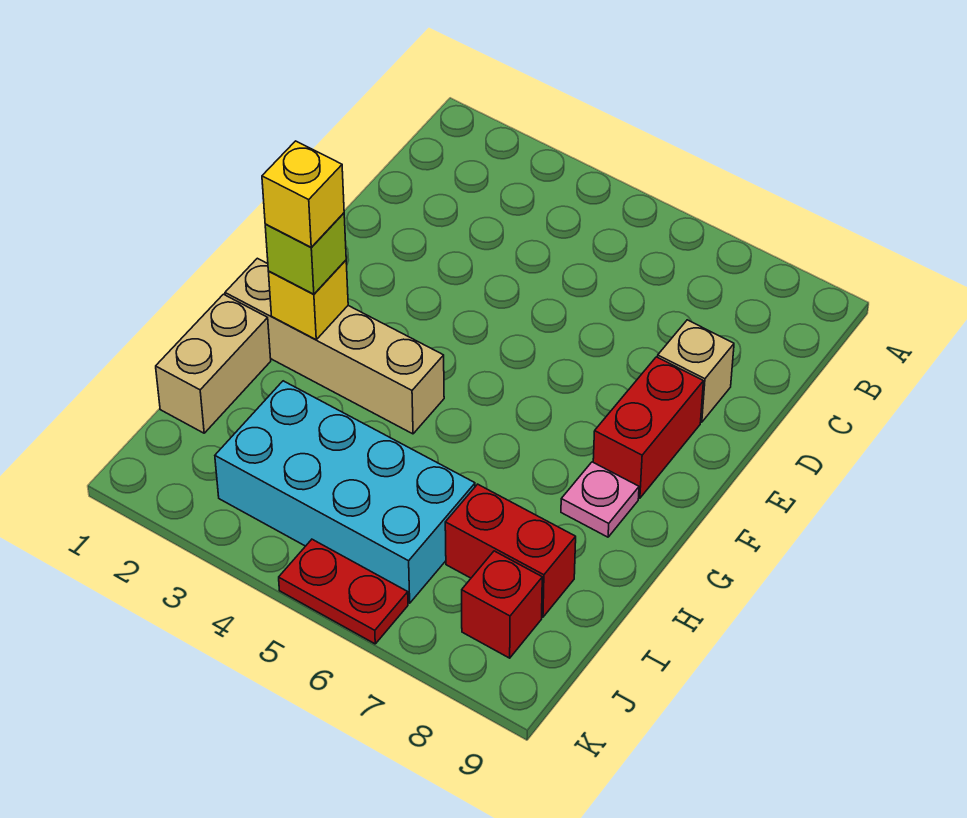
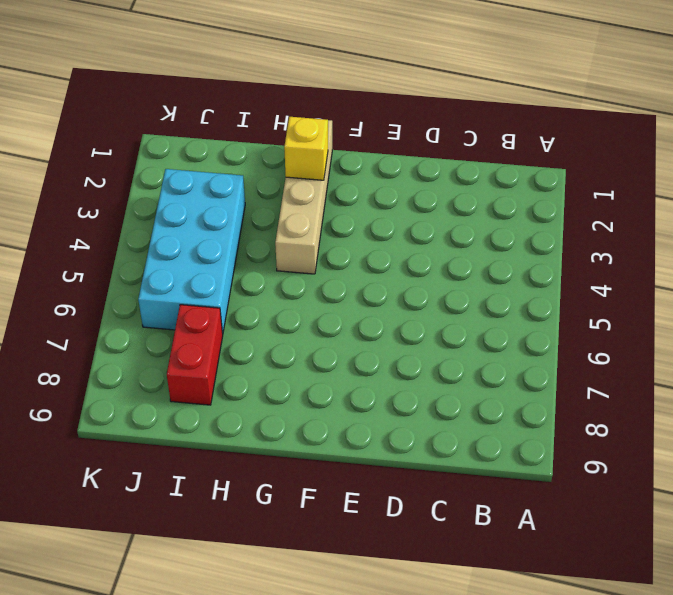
none -> tan 1x1 brick [658,320,734,422]
none -> red 1x2 brick [593,357,703,498]
none -> pink 1x1 plate [561,462,639,537]

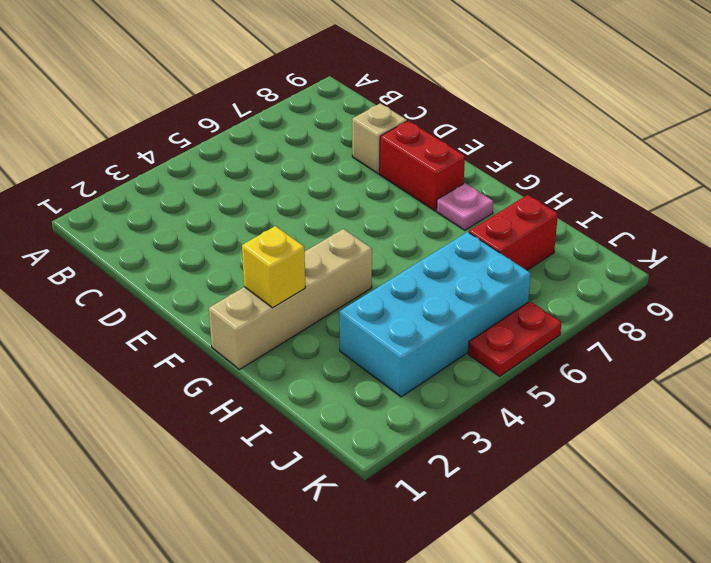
none -> tan 1x2 brick [156,294,271,433]
none -> red 1x1 brick [462,551,542,658]
none -> lime 1x1 brick [265,213,346,294]

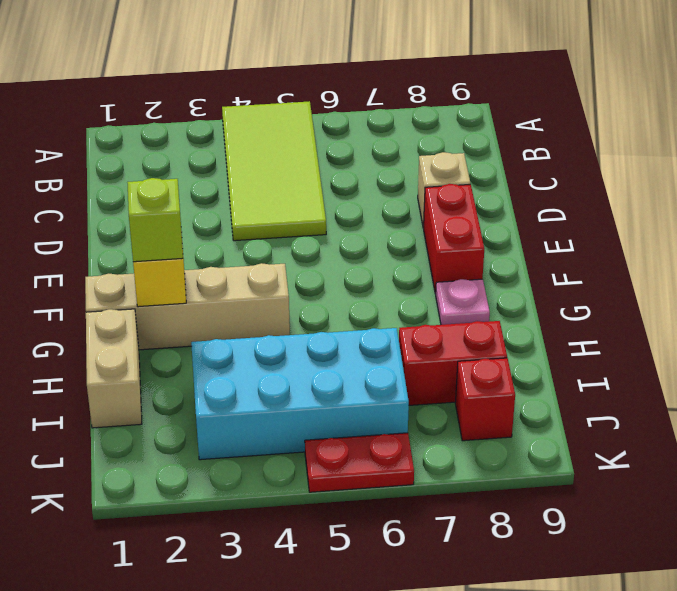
lime 2x4 tile [222,101,326,241] -> none
none -> yellow 1x1 brick [262,141,344,247]

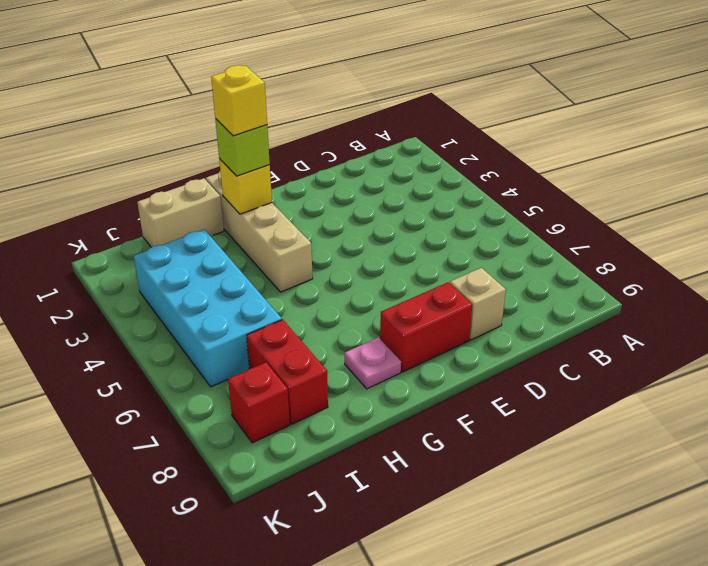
none -> red 1x2 plate [279,539,408,644]

